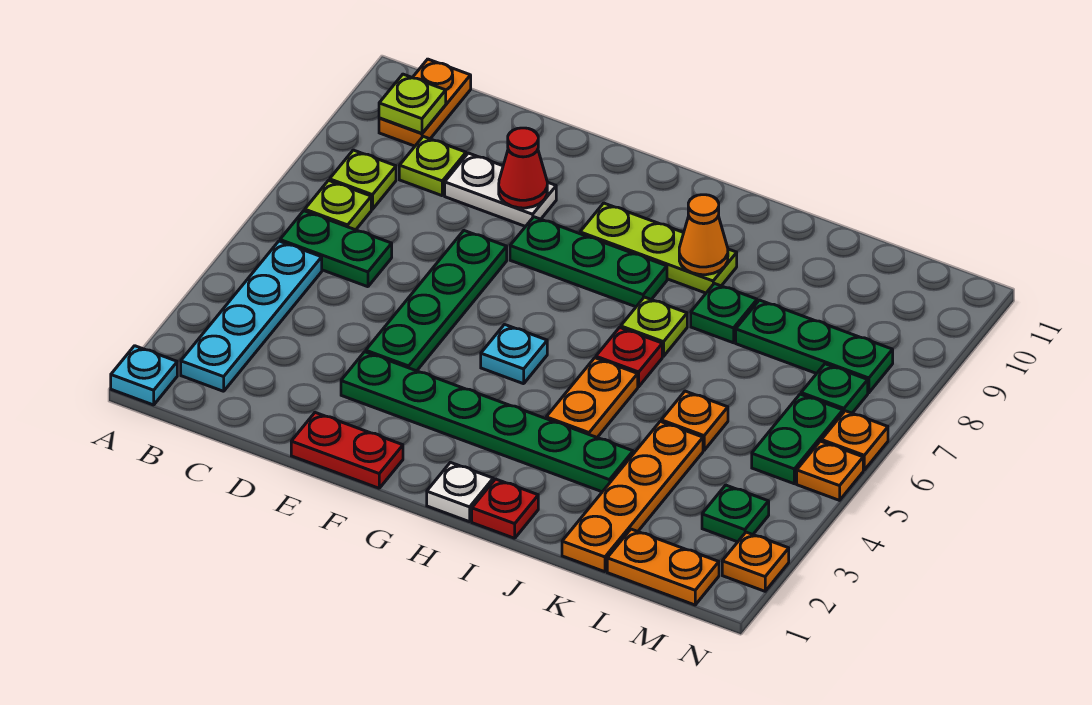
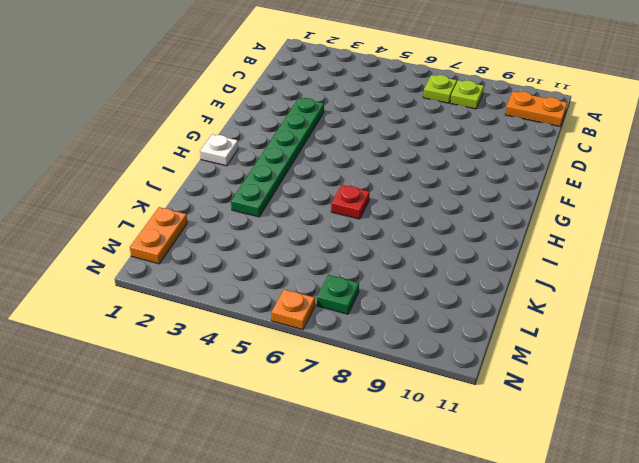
none -> cyan 1x1 plate [111,346,177,405]
none -> cyan 1x4 plate [181,241,322,391]
none -> green 1x2 plate [280,211,392,287]
none -> lime 1x1 plate [399,136,466,196]

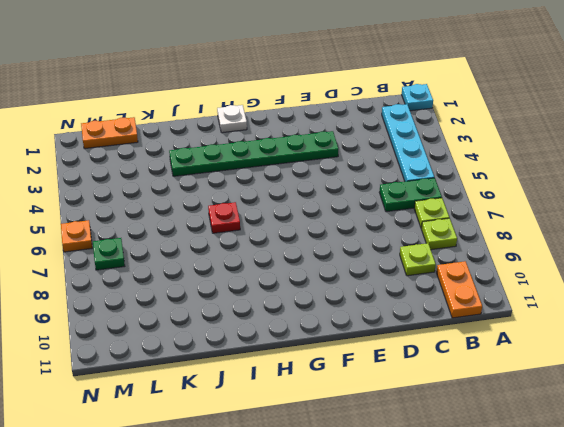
none -> white 1x2 plate [445,153,556,227]
none -> red 1x2 plate [291,413,403,488]
none -> green 1x4 plate [366,231,507,371]
none -> green 1x3 plate [510,217,667,307]

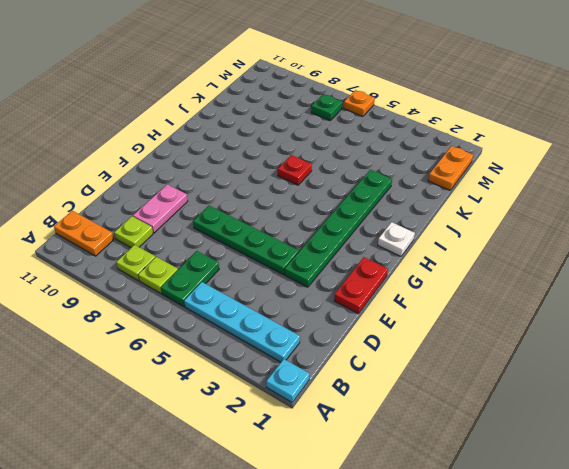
pink 1x2 plate [133,184,188,233] -> white 1x2 plate [445,153,556,227]
none -> green 1x3 plate [510,217,667,307]
none -> cyan 1x1 plate [481,325,547,384]
none -> lime 1x3 plate [580,203,737,293]
none -> red 1x1 plate [472,479,538,538]

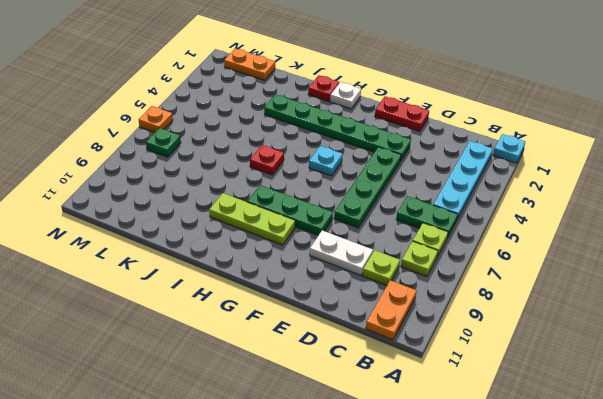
none -> orange 1x2 plate [546,358,638,437]
none -> lime 1x1 plate [621,297,687,356]
none -> green 1x1 plate [691,283,757,343]
none -> orange 1x4 plate [562,422,703,572]

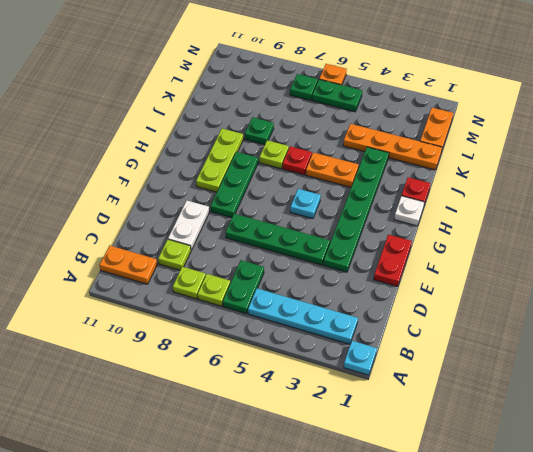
none -> orange 1x1 plate [661,391,728,450]
none -> green 1x3 plate [736,300,893,393]
none -> green 1x1 plate [702,485,769,542]
none -> orange 1x1 plate [722,532,789,591]

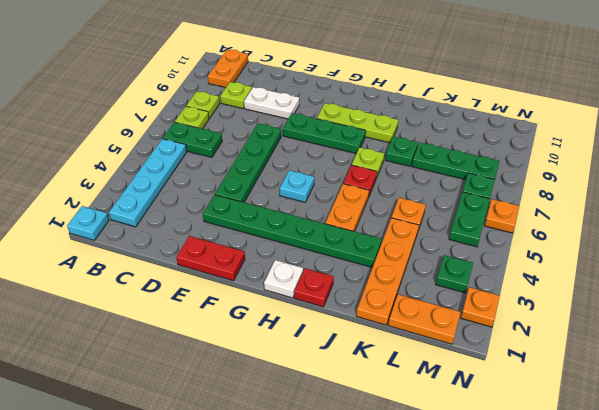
none -> orange 1x1 plate [797,441,863,500]
none -> lime 1x1 plate [379,74,446,133]
none -> red 1x1 cone [499,128,547,208]
none -> orange 1x1 cone [679,195,728,275]

